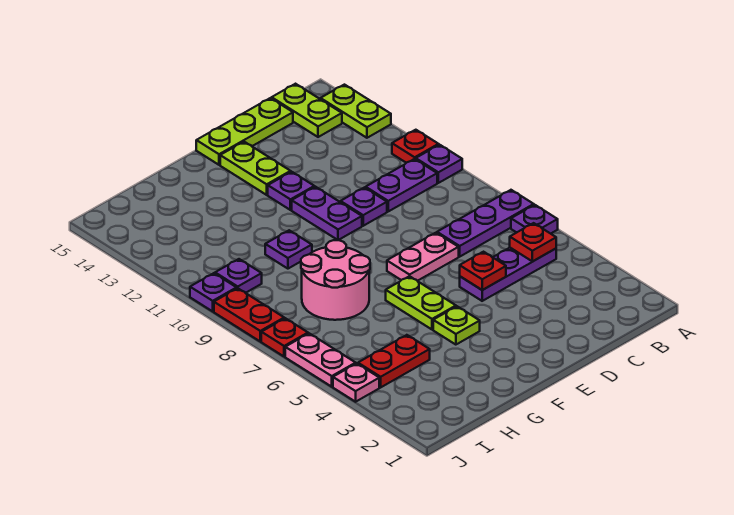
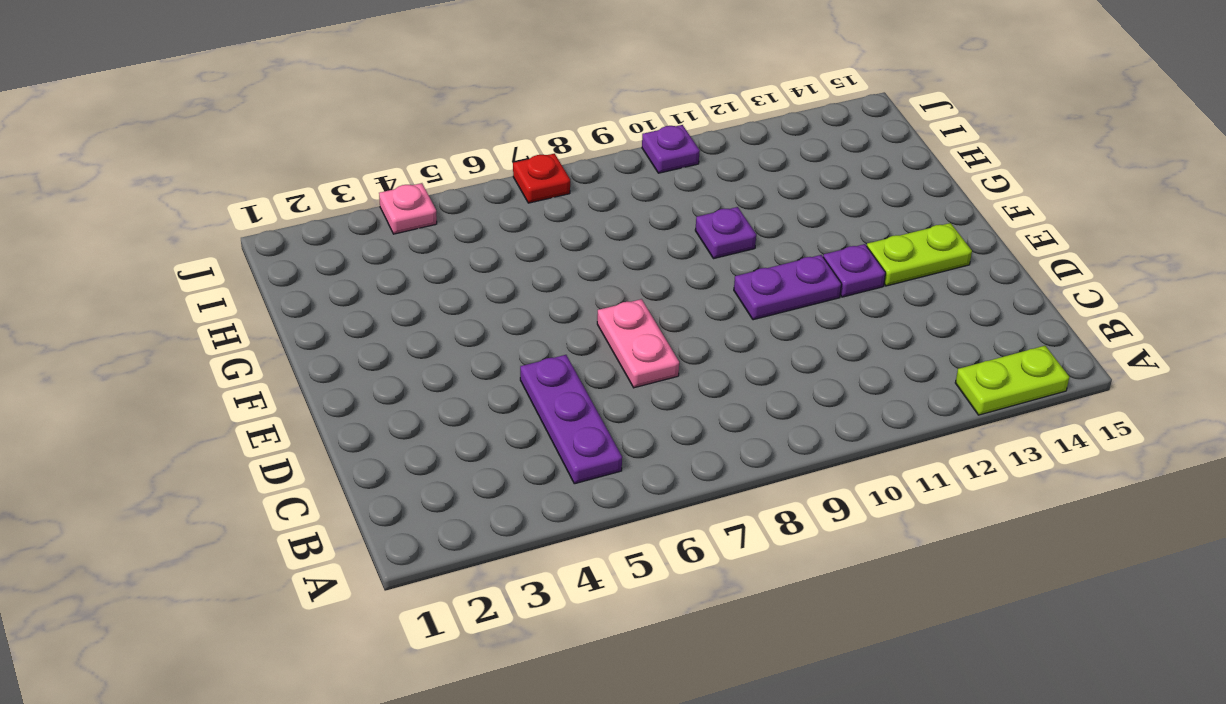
none -> purple 1x1 plate [511,205,558,234]
none -> purple 1x3 plate [437,190,534,257]
none -> purple 1x1 plate [416,145,462,183]

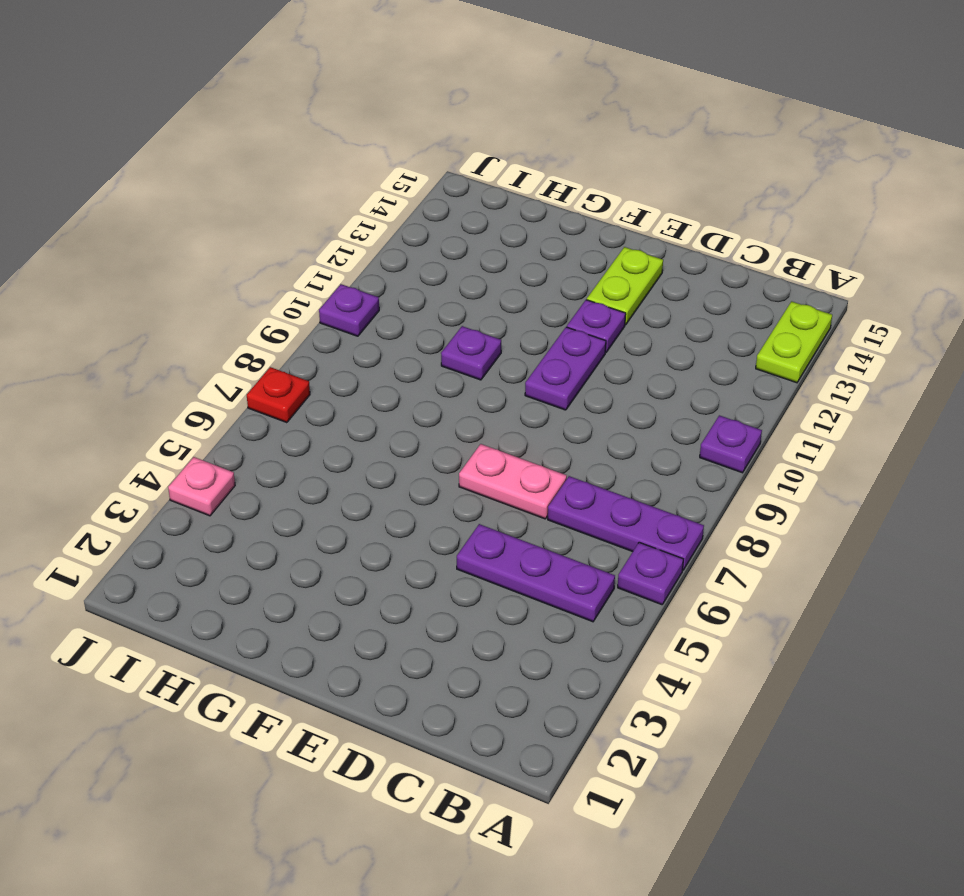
none -> red 1x1 plate [392,130,439,163]
none -> purple 1x2 plate [366,159,437,211]
none -> lime 1x2 plate [272,84,342,137]

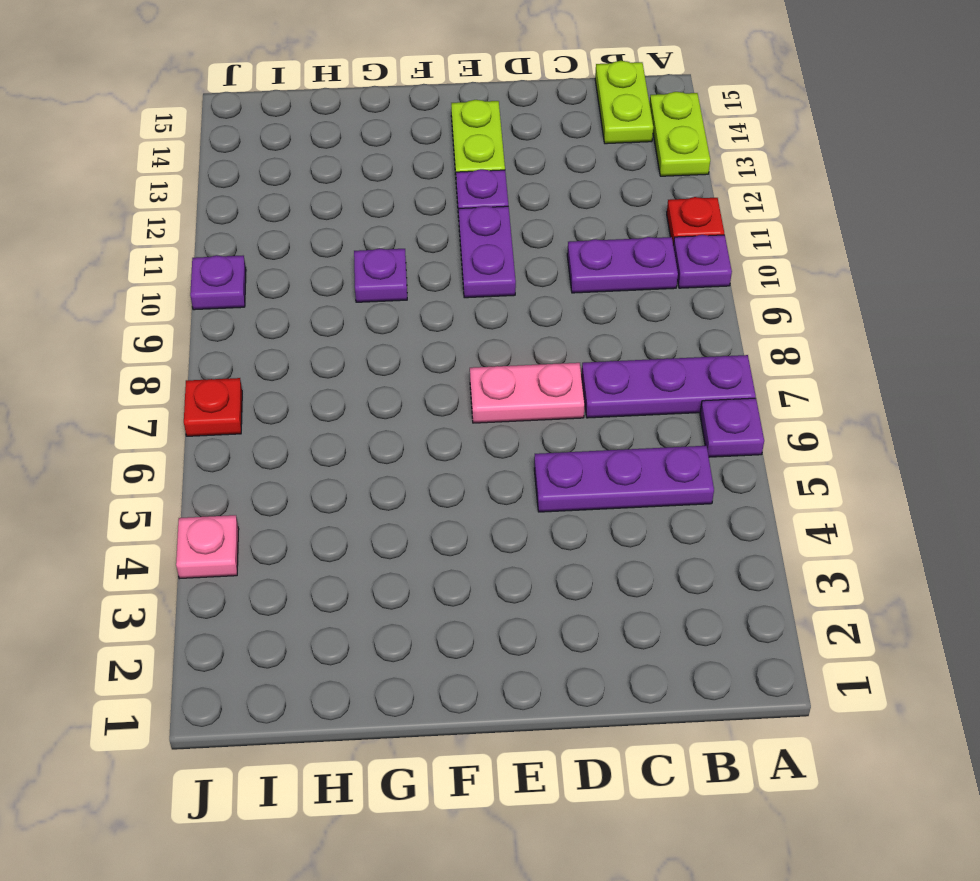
none -> lime 1x3 plate [196,98,293,165]
none -> purple 1x1 plate [341,188,387,226]
none -> lime 1x1 plate [433,306,480,345]

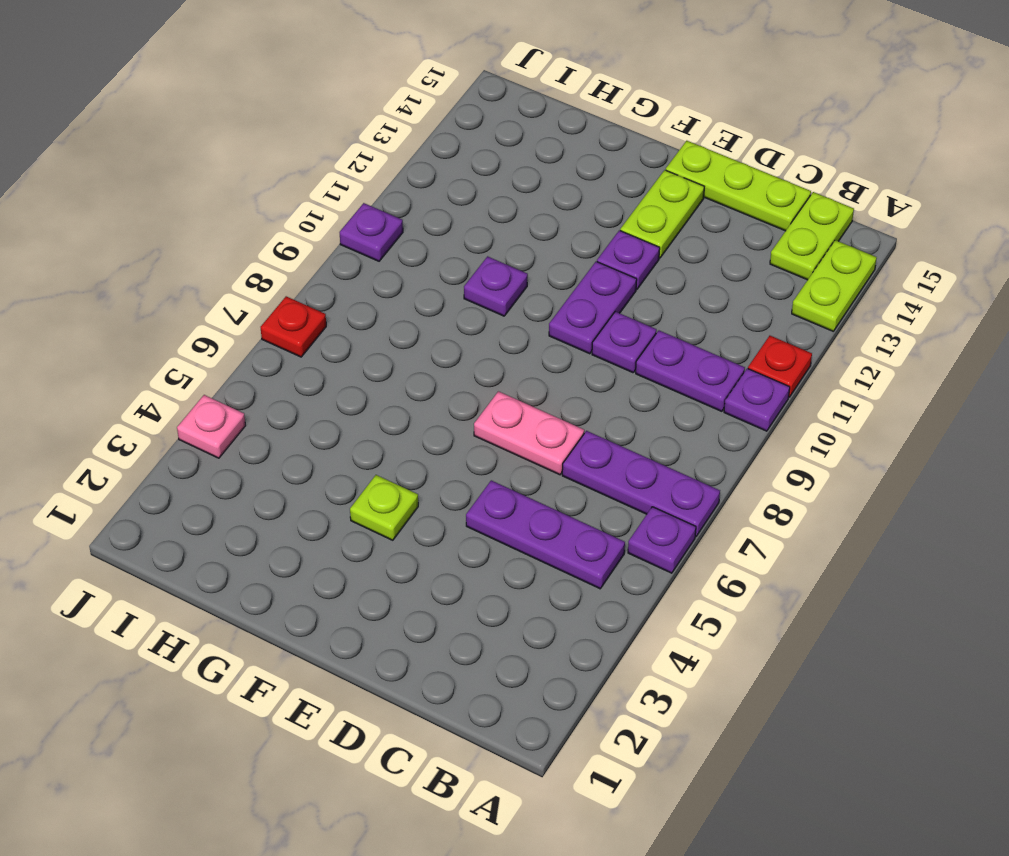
none -> lime 1x2 plate [386,276,456,330]
none -> pink 2x2 round brick [301,240,370,320]
none -> red 1x2 plate [358,335,430,387]

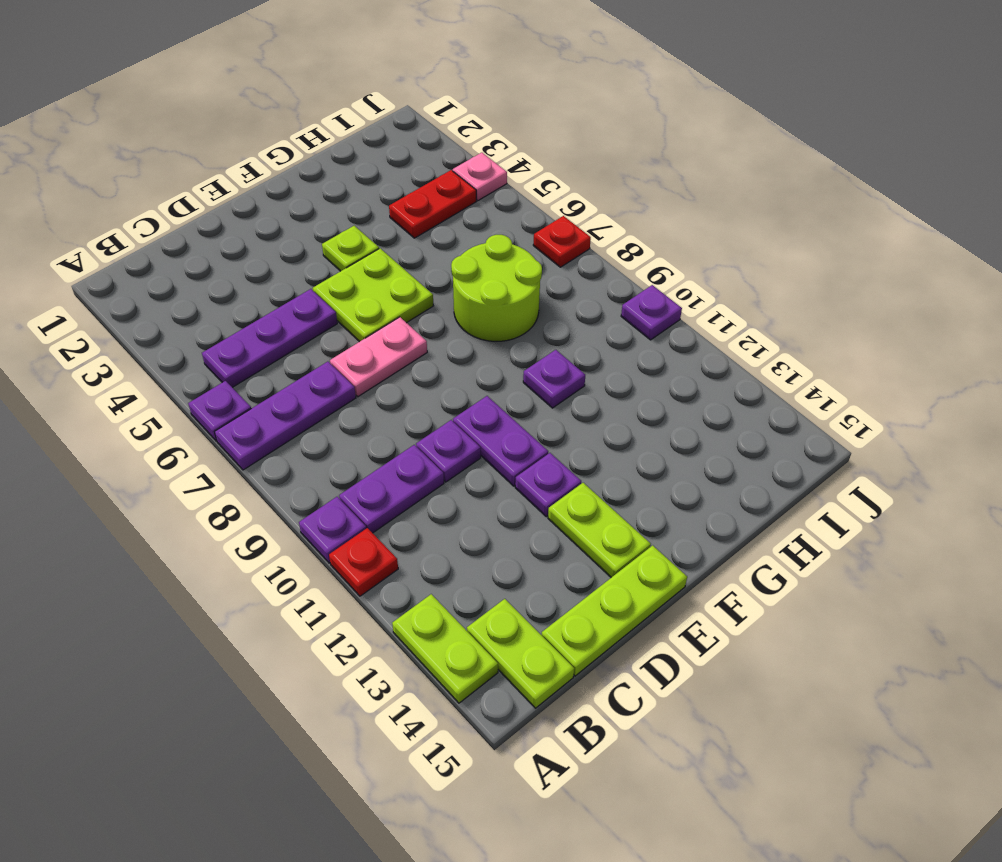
lime 2x2 plate [313,248,433,342] -> lime 1x2 plate [386,276,456,330]
lime 2x2 round brick [451,235,542,341] -> pink 2x2 round brick [301,240,370,320]
none -> purple 1x1 plate [215,259,262,293]
none -> pink 1x2 plate [285,333,356,387]
none -> red 1x2 plate [214,288,284,342]

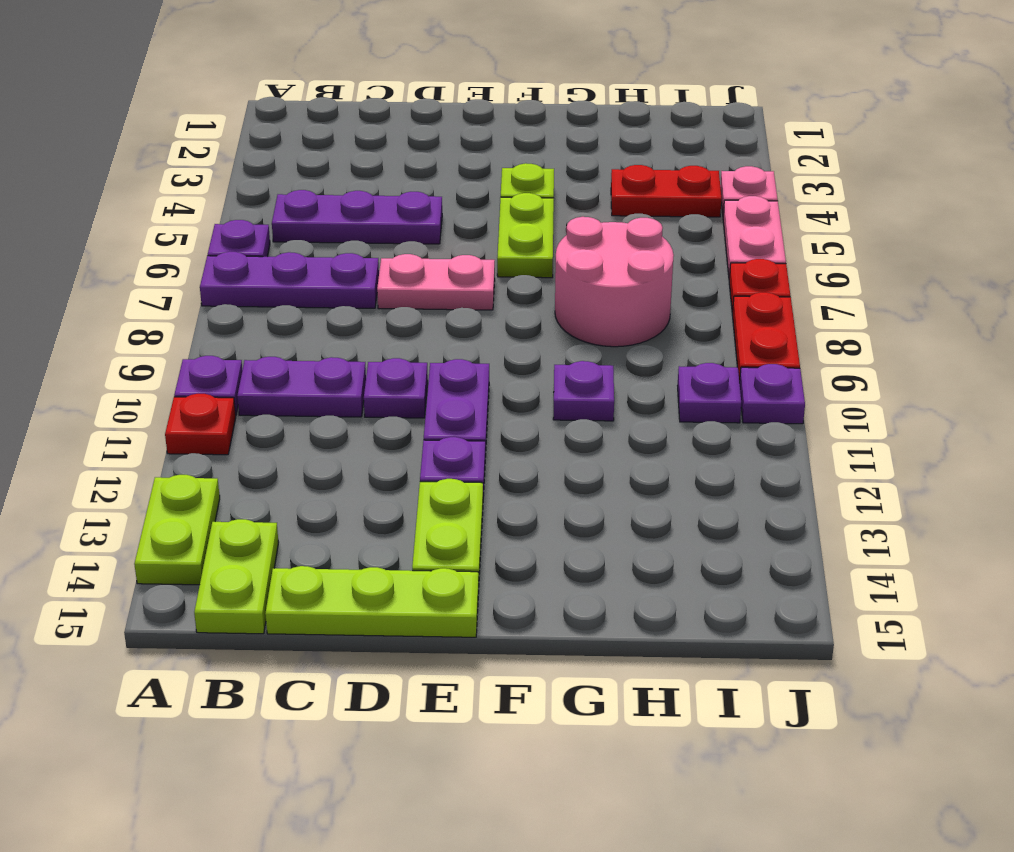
none -> red 1x1 plate [510,223,556,261]
none -> red 1x1 plate [460,252,506,290]

